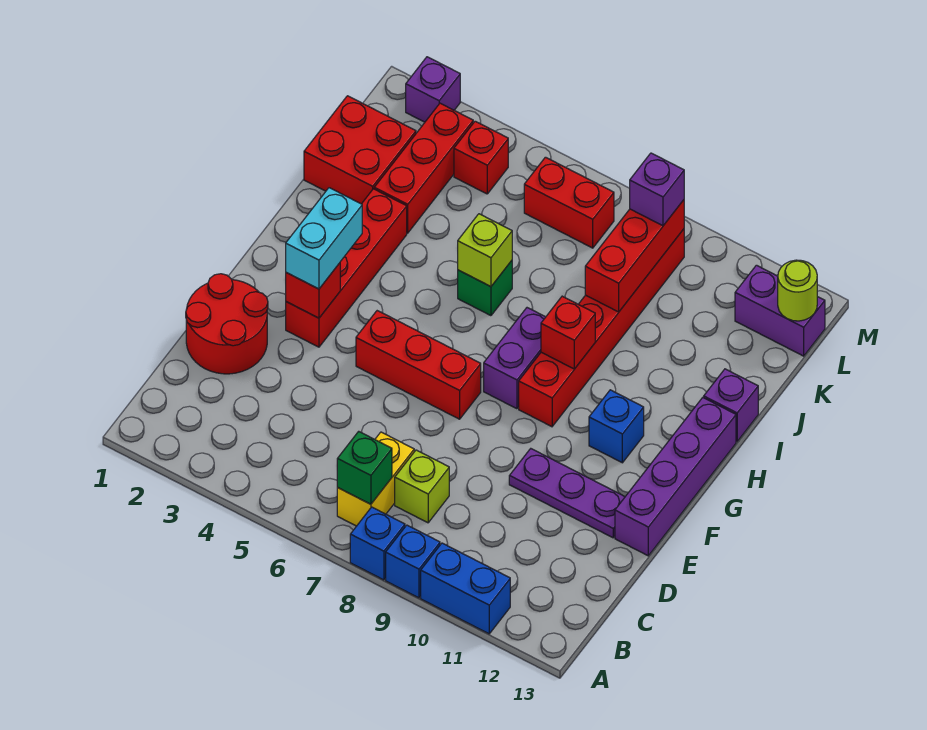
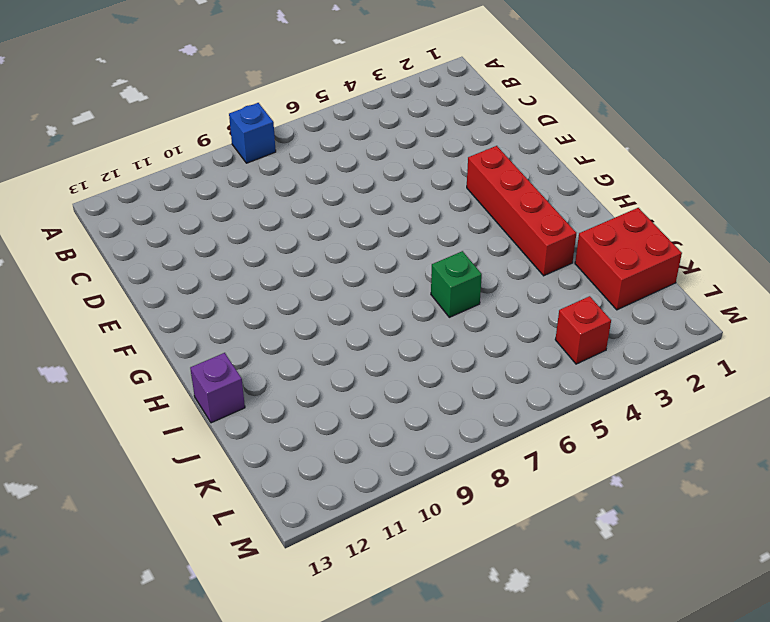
none -> blue 1x1 brick [386,525,440,598]
none -> blue 1x2 brick [421,543,510,634]
none -> yellow 1x2 brick [337,432,414,526]

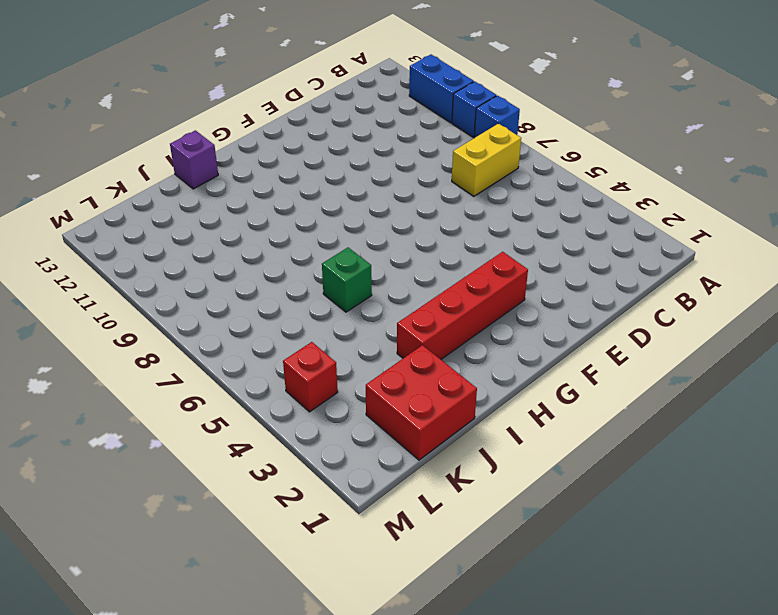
none -> lime 1x1 brick [395,450,449,523]
none -> red 2x2 round brick [186,274,268,374]
none -> purple 1x3 plate [509,449,625,538]

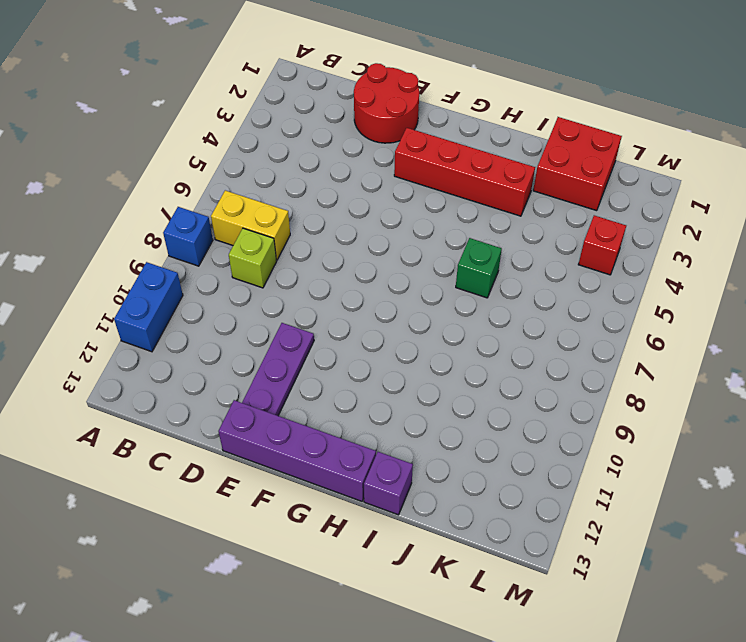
none -> blue 1x1 brick [386,525,440,598]
none -> red 1x3 brick [356,311,481,419]
none -> purple 1x2 brick [484,308,545,409]

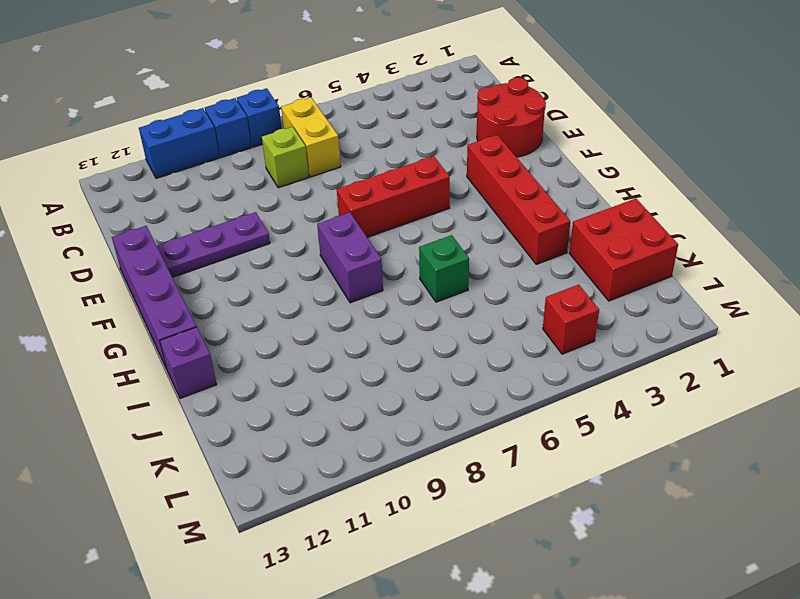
none -> red 1x6 brick [519,229,684,427]
none -> blue 1x1 brick [589,390,644,463]
none -> red 1x3 brick [374,103,473,233]

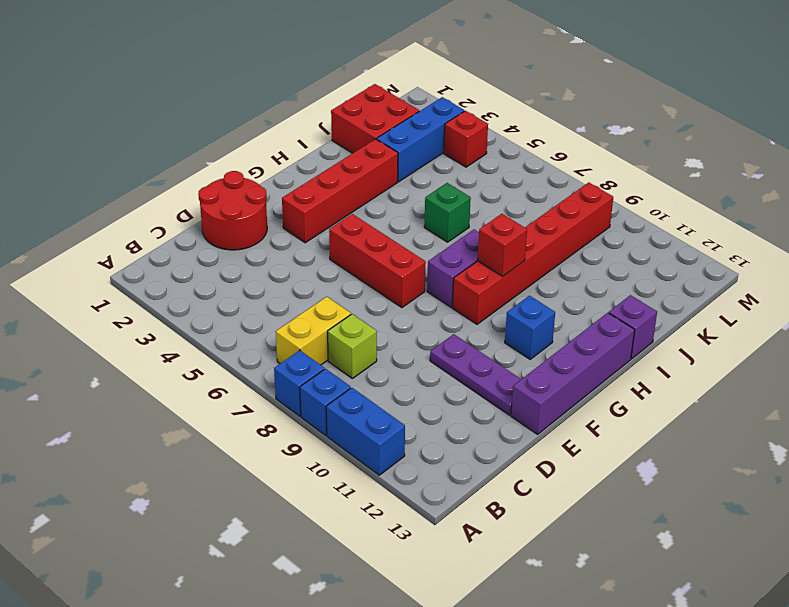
blue 1x3 brick [377,97,464,182] -> red 1x3 brick [374,103,473,233]
none -> red 1x2 brick [524,157,614,248]
none -> purple 1x2 brick [735,265,825,356]
none -> purple 1x1 brick [406,57,460,122]

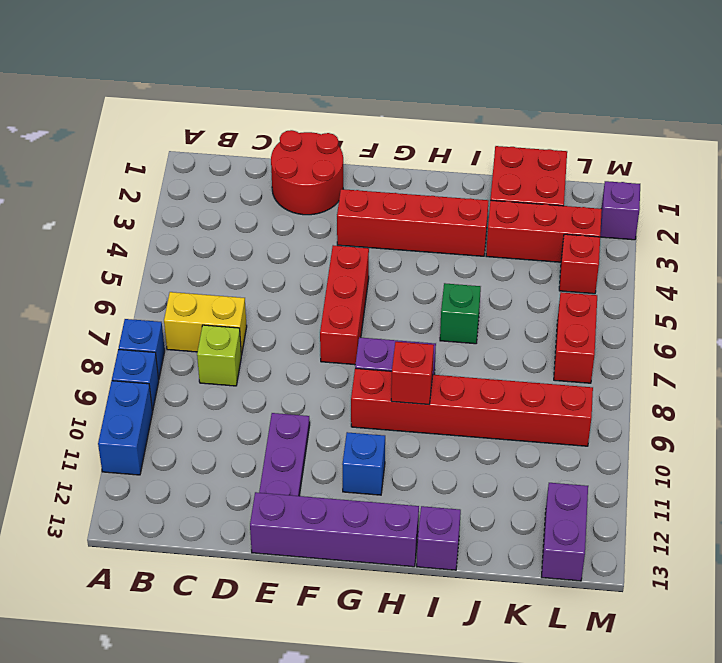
none -> green 1x1 brick [337,431,392,504]
none -> red 1x1 brick [286,263,340,318]
none -> lime 1x1 brick [458,214,512,287]

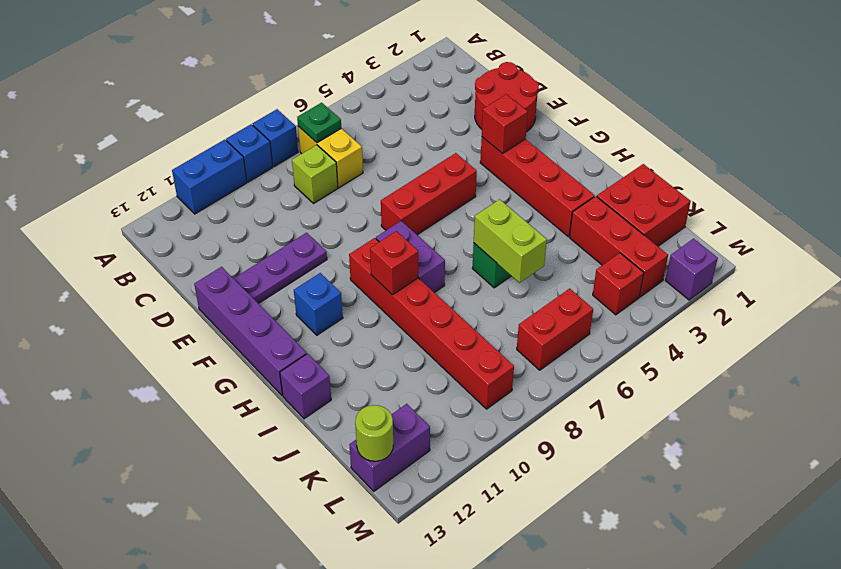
green 1x1 plate [297,103,341,143] -> green 1x1 brick [337,431,392,504]
lime 1x2 brick [474,199,547,283] -> lime 1x1 brick [458,214,512,287]
none -> red 1x3 brick [585,200,684,312]
none -> cyan 1x2 brick [286,188,362,289]
none -> purple 1x1 brick [630,153,684,226]

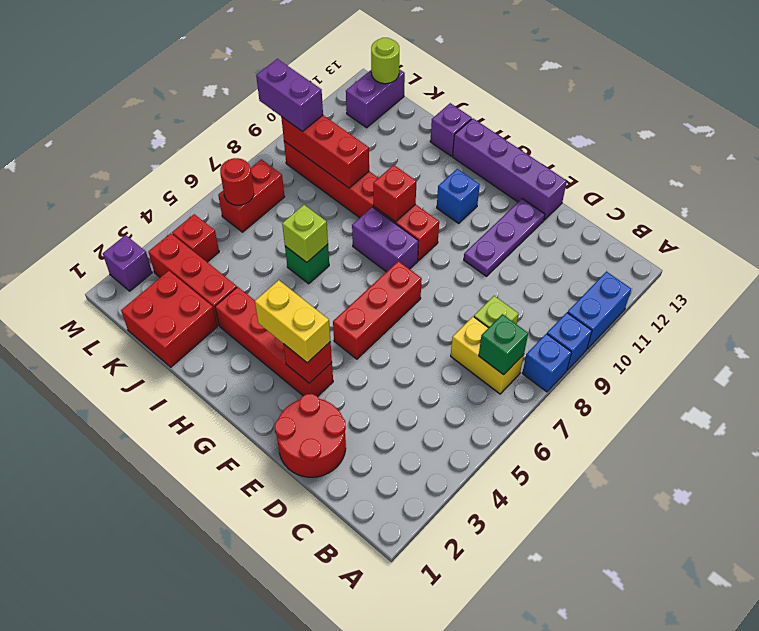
yellow 1x2 brick [255,280,330,363] -> cyan 1x2 brick [286,188,362,289]
red 1x1 round brick [220,158,254,205] -> none
purple 1x2 brick [256,59,323,131] -> purple 1x1 brick [630,153,684,226]

